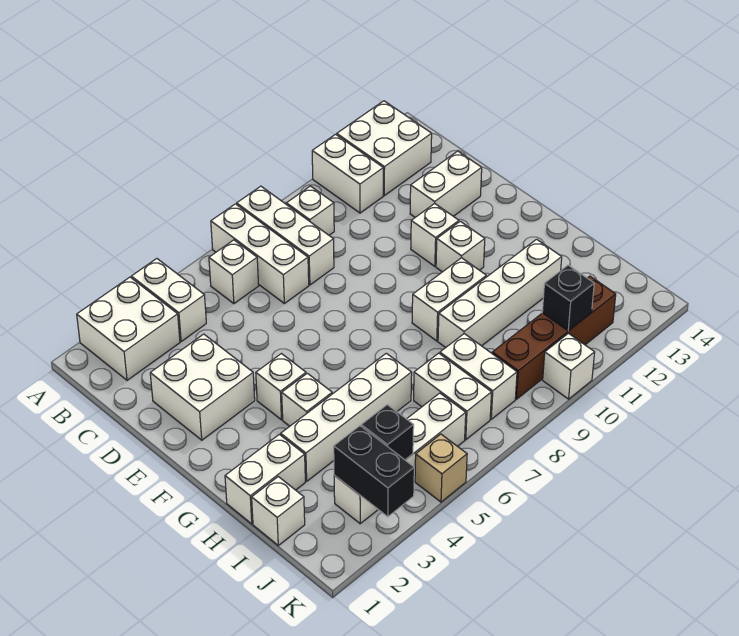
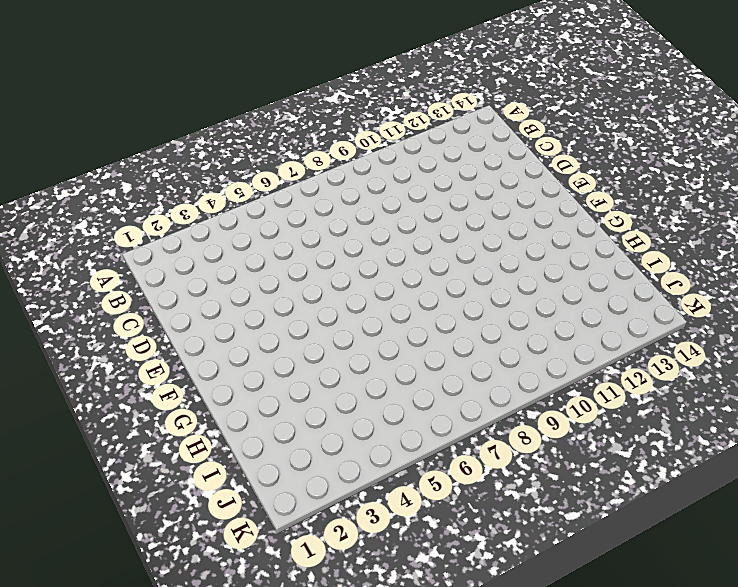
none -> white 2x2 brick [77,277,180,380]
none -> white 1x2 brick [131,259,206,341]
none -> white 1x3 brick [211,204,309,303]

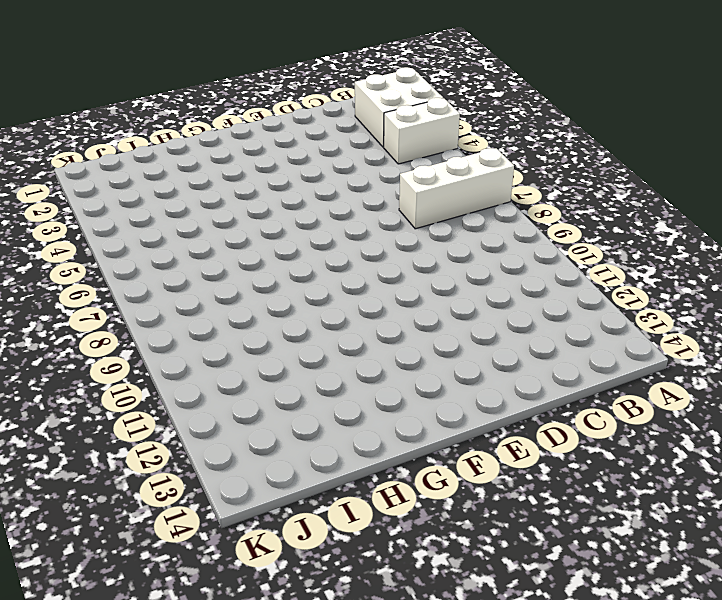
none -> white 1x3 brick [237,186,334,285]
none -> white 1x2 brick [312,134,383,213]
none -> white 2x2 brick [337,101,432,195]

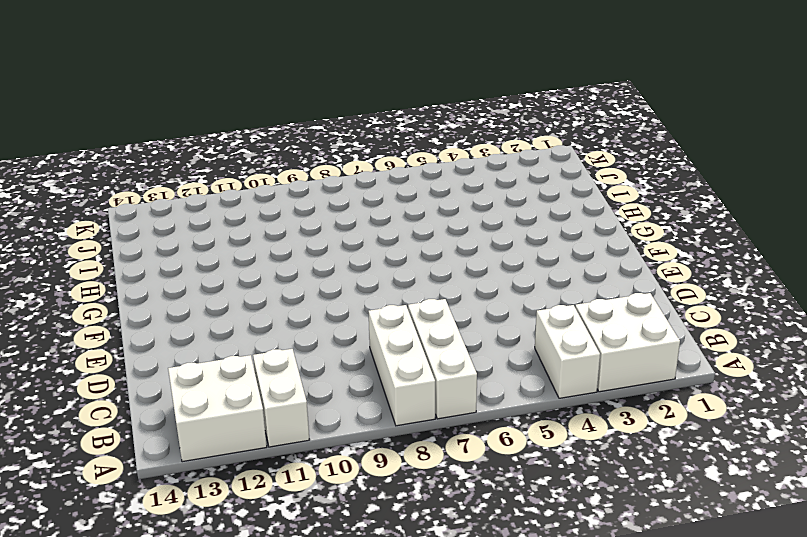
none -> white 1x1 brick [209,240,259,304]
none -> white 1x1 brick [286,186,334,235]
none -> white 2x2 brick [150,334,255,440]

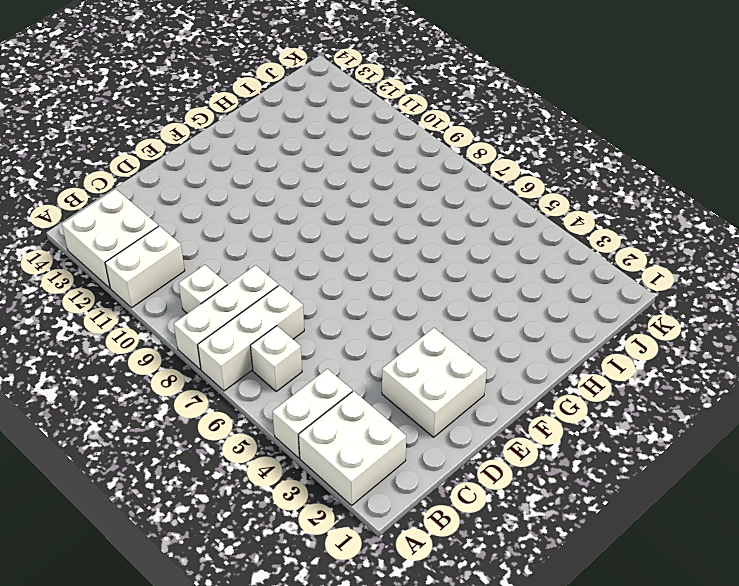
none -> white 1x2 brick [410,151,482,217]
none -> white 1x1 brick [411,204,459,266]
none -> white 1x1 brick [256,354,306,420]

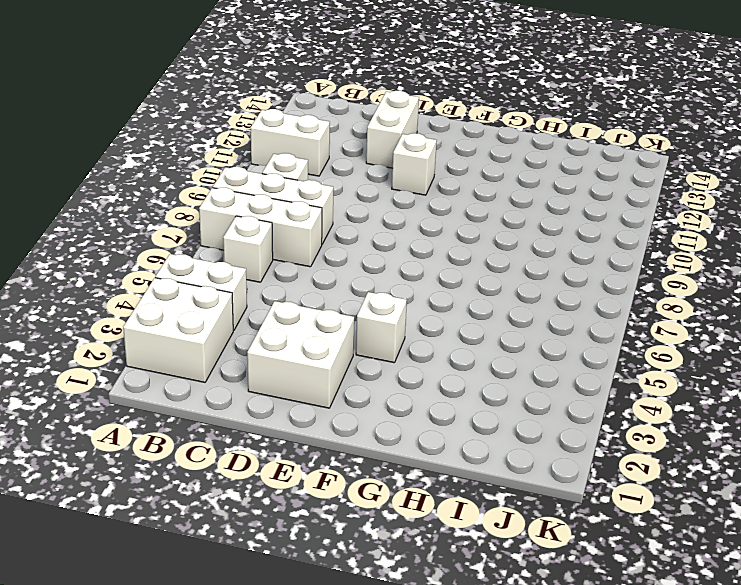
none -> white 2x2 brick [337,101,432,195]
none -> white 1x1 brick [436,221,485,272]
none -> white 1x1 brick [282,373,332,426]

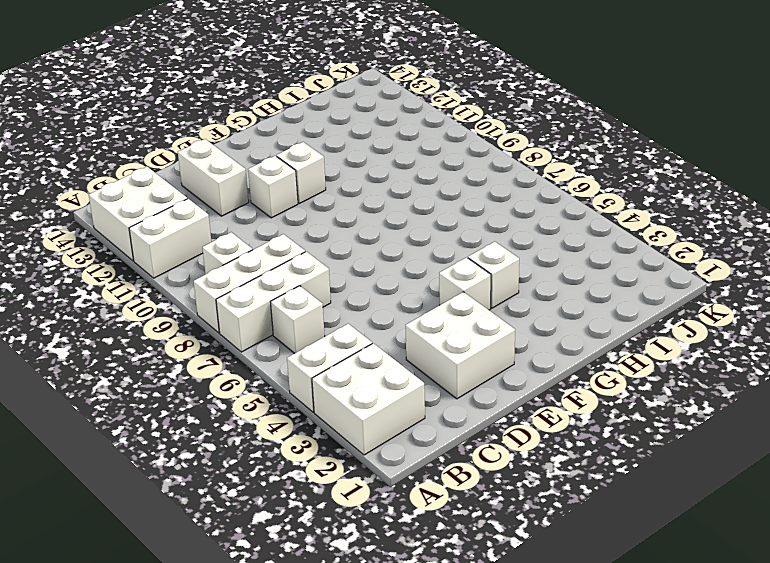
none -> white 1x2 brick [412,258,486,341]
none -> white 1x2 brick [225,434,305,524]
none -> white 1x4 brick [281,353,412,481]

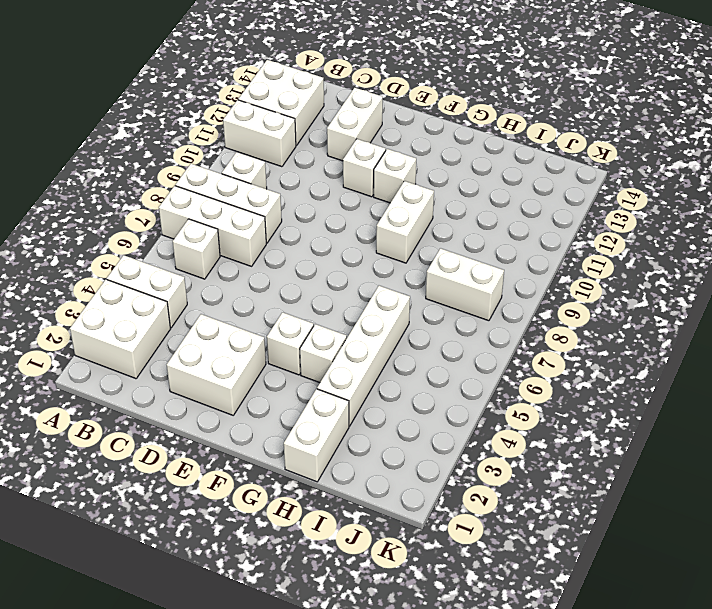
none -> white 1x4 brick [438,239,562,348]
none -> white 1x1 brick [252,477,305,545]
none -> white 1x2 brick [414,353,492,440]

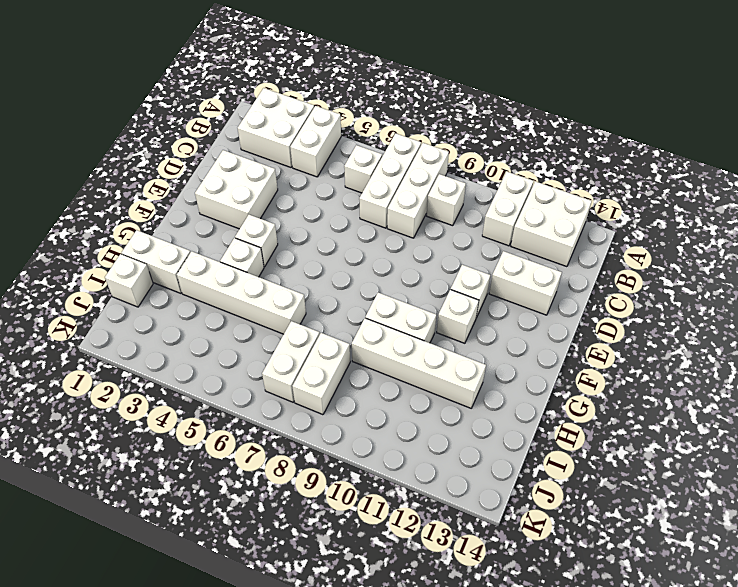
none -> white 1x4 brick [334,393,466,524]
none -> brown 1x4 brick [492,276,616,399]
none -> tan 1x1 brick [415,434,467,502]

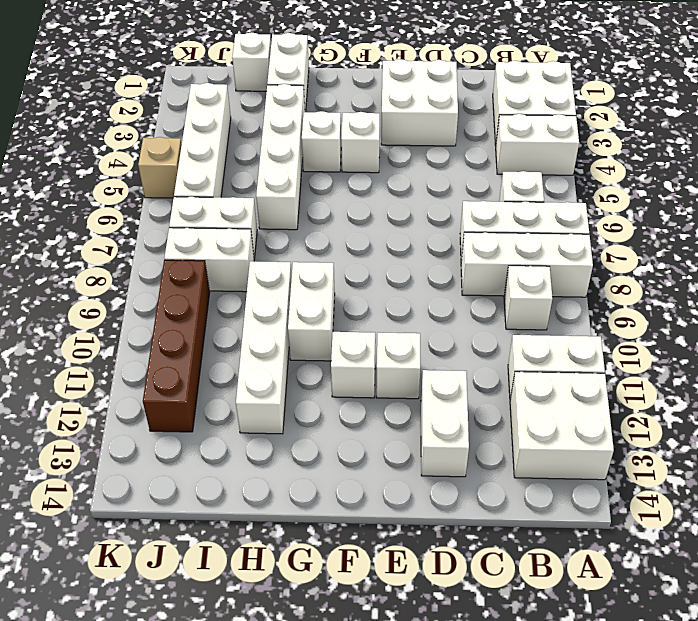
none -> white 1x1 brick [543,333,595,399]
none -> black 1x2 brick [334,426,414,517]
none -> black 1x1 brick [361,405,414,460]

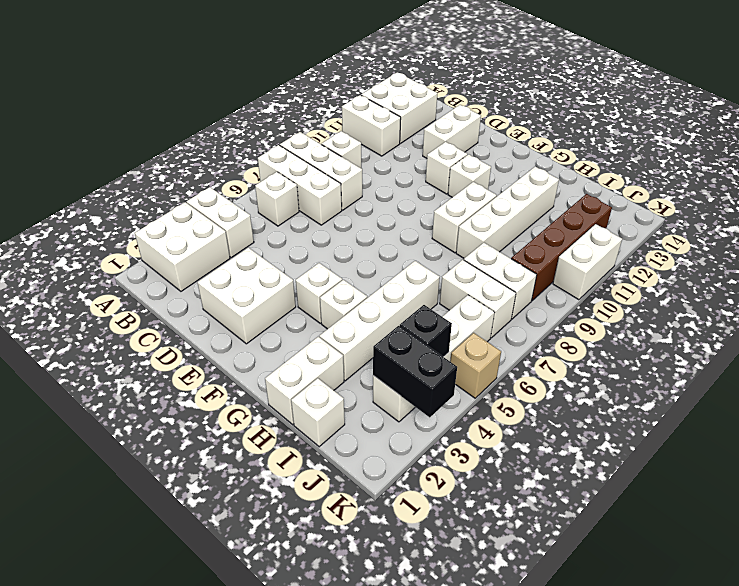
white 1x2 brick [553,224,622,300] -> white 1x1 brick [543,333,595,399]
none -> black 1x1 brick [542,265,594,331]

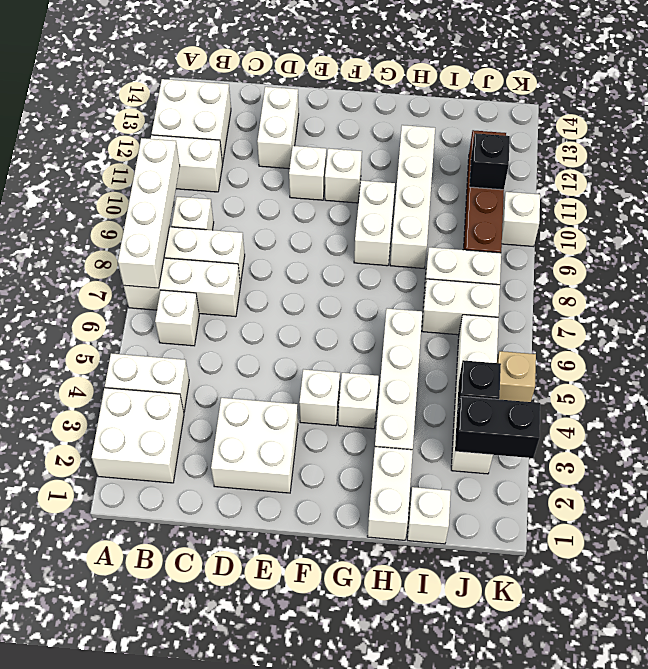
white 1x4 brick [118,138,180,288] -> none

